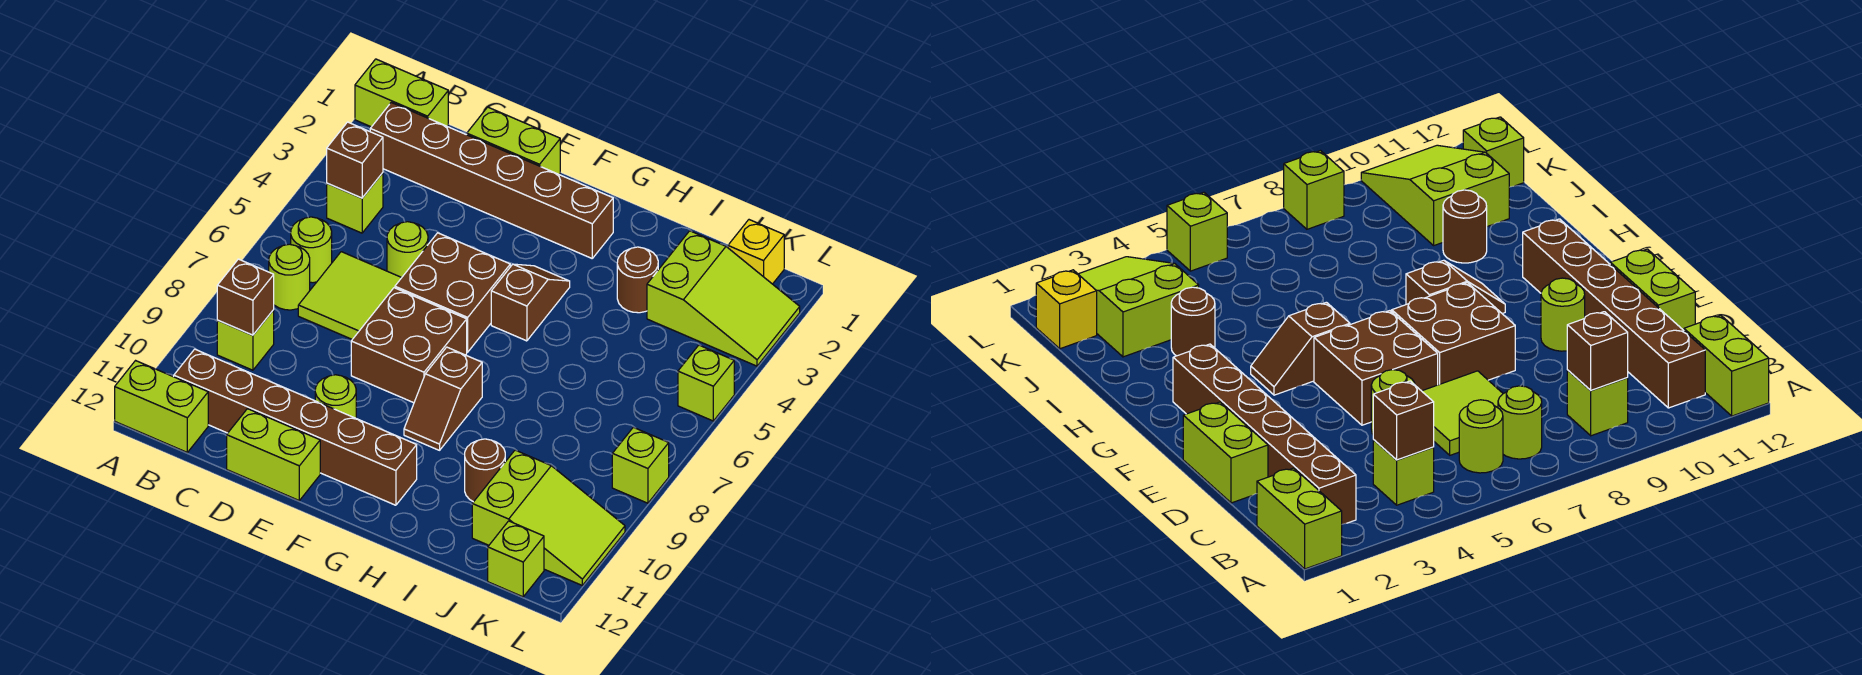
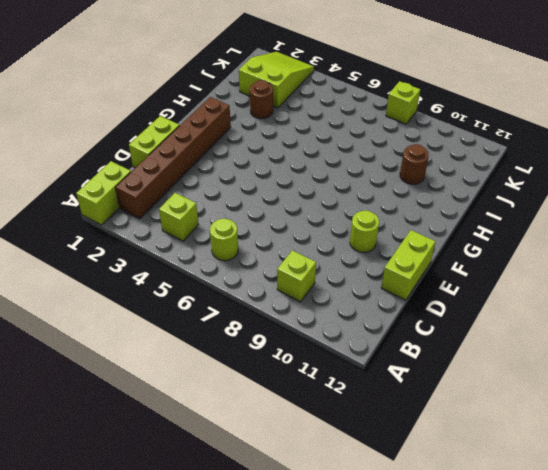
none -> lime 1x2 brick [115,361,208,452]
none -> lime 1x1 round brick [269,244,310,310]
none -> brown 1x6 brick [174,349,417,505]

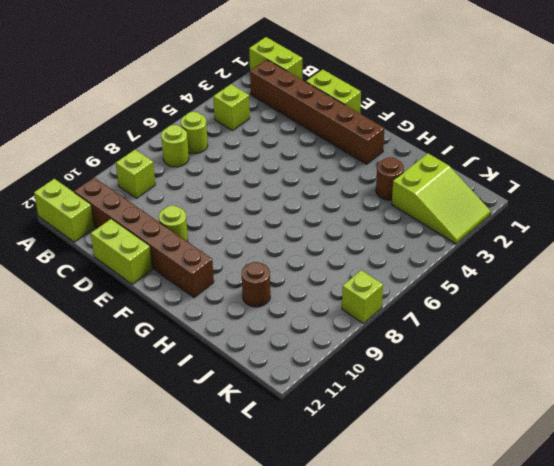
none -> lime 2x2 tile [298,252,402,339]
none -> lime 1x1 round brick [387,222,428,277]
none -> brown 2x2 brick [395,233,510,352]

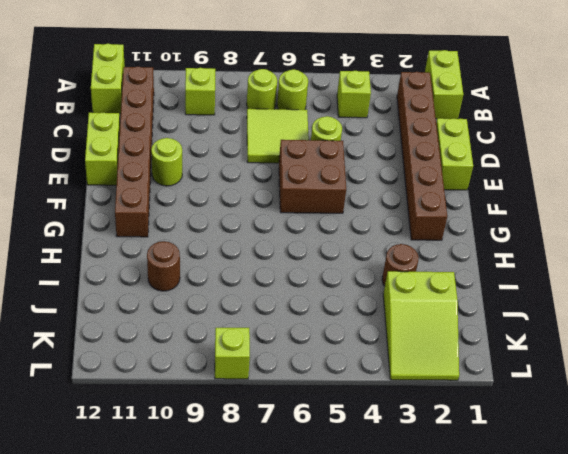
none -> brown 2x2 brick [351,288,467,403]
none -> brown 1x2 slope [491,264,570,341]
none -> brown 1x2 slope [404,347,482,450]

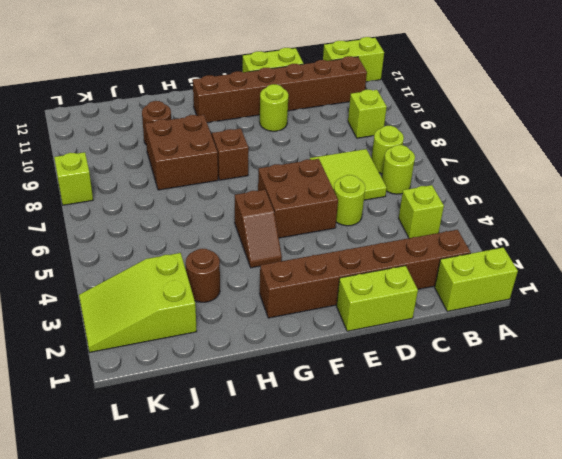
brown 2x2 brick [145,115,218,190] -> brown 2x2 brick moved to [351,288,467,403]
none -> lime 2x3 slope [472,450,625,585]
none -> yellow 1x1 brick [728,220,784,284]
none -> lime 1x1 brick [488,521,544,597]

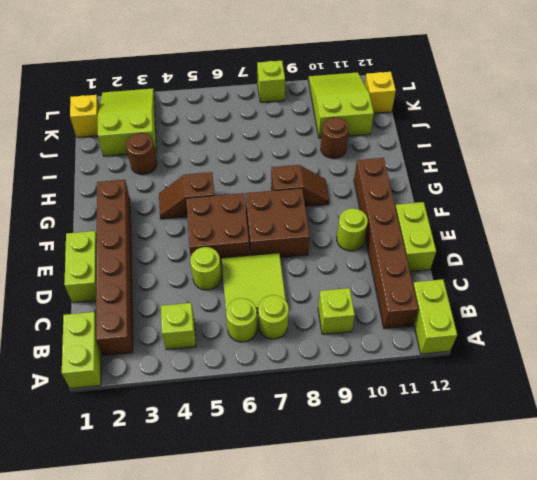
yellow 1x1 brick [365,72,396,113] -> lime 1x1 brick [488,521,544,597]
none -> lime 1x1 brick [678,345,734,421]
none -> brown 1x1 brick [326,122,383,198]
none -> brown 1x1 brick [217,259,274,335]

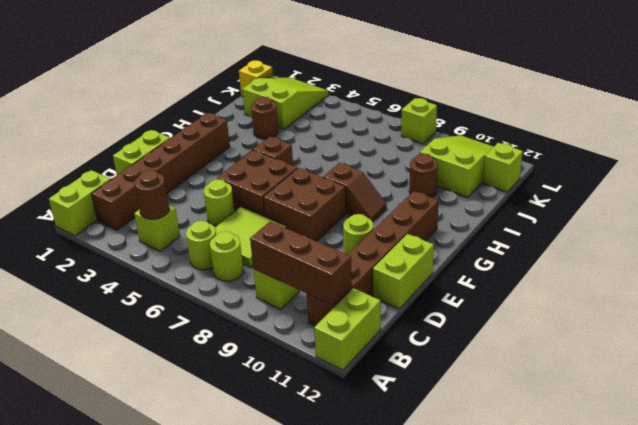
brown 1x1 round brick [135,170,169,219] -> brown 1x1 brick [326,122,383,198]
brown 1x3 brick [250,222,352,306] -> brown 1x1 brick [217,259,274,335]
none -> lime 1x1 brick [678,345,734,421]

